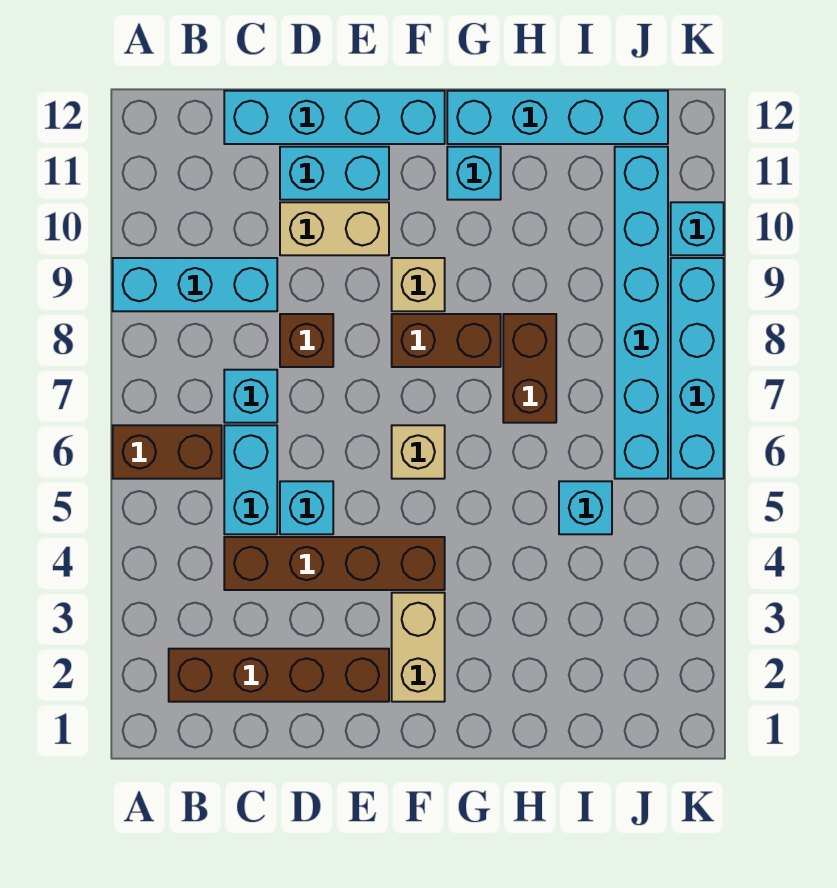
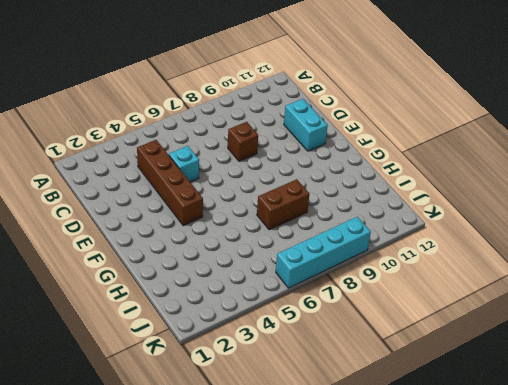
none -> brown 1x2 brick [113,425,222,479]
none -> cyan 1x3 brick [113,258,277,311]
none -> brown 1x4 brick [169,649,389,702]

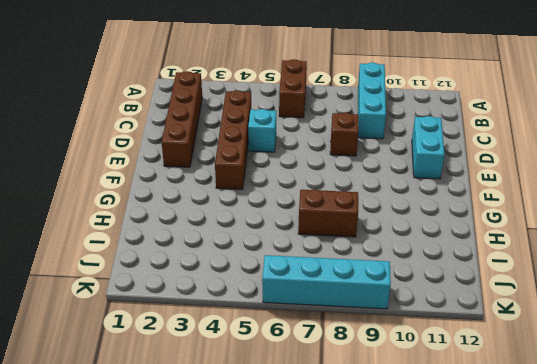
none -> cyan 1x2 brick [224,425,277,534]
none -> cyan 1x1 brick [224,370,277,423]
none -> cyan 1x4 brick [224,91,445,144]

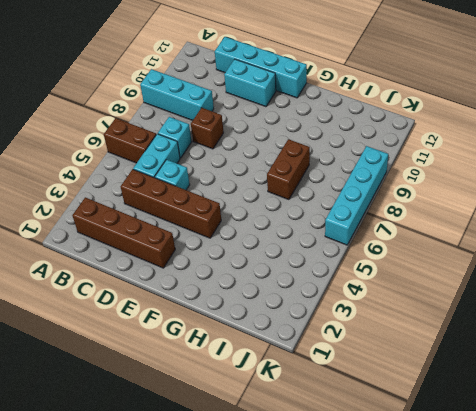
none -> tan 1x2 brick [280,202,389,255]
none -> tan 1x2 brick [392,593,445,702]
none -> tan 1x1 brick [392,425,445,479]

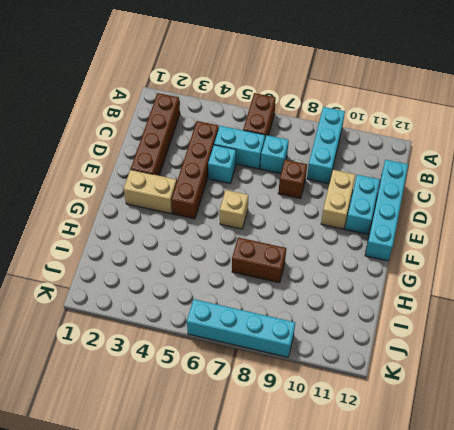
none -> brown 1x2 brick [392,314,501,367]
none -> tan 1x1 brick [392,258,445,311]
none -> cyan 1x1 brick [447,147,501,200]

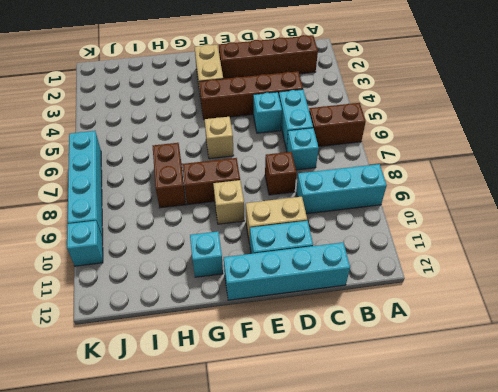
none -> cyan 1x4 brick [447,91,668,144]
none -> cyan 1x1 brick [559,481,612,534]
none -> cyan 1x6 brick [615,147,668,479]

